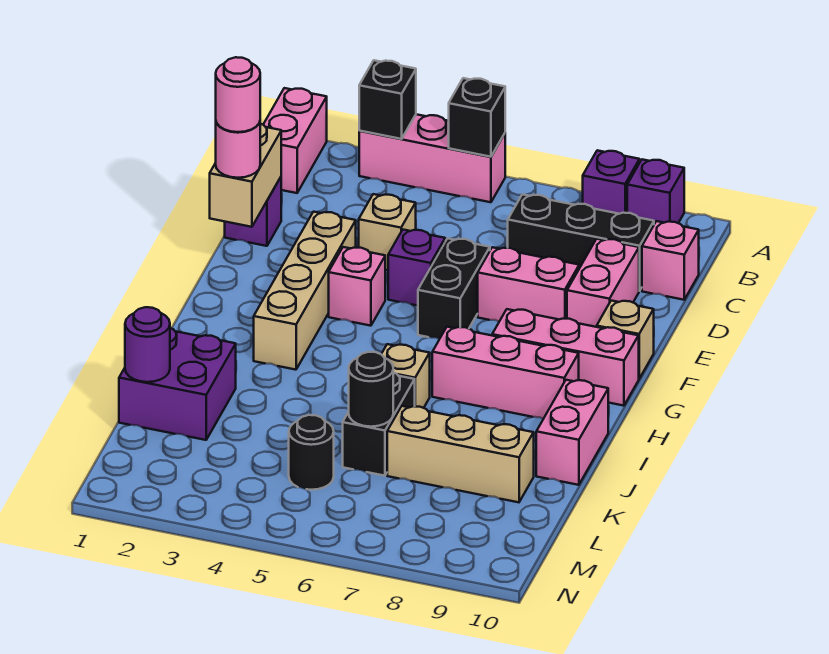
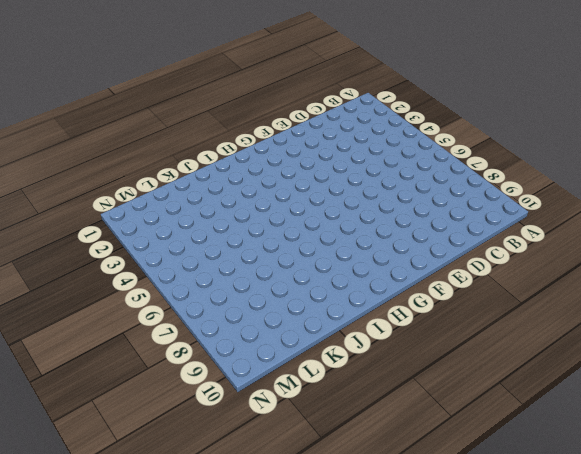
none -> pink 1x2 brick [263,88,327,193]
none -> pink 1x3 brick [359,114,505,202]
none -> purple 1x1 brick [583,150,640,214]
none -> purple 1x1 brick [627,159,684,224]

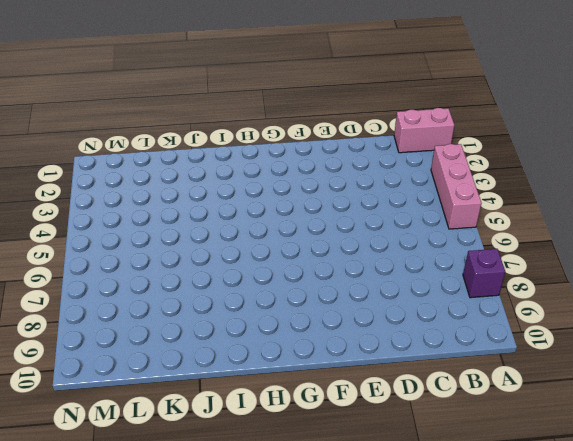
none -> purple 1x1 brick [627,159,684,224]
none -> black 1x3 brick [508,194,654,291]
none -> pink 1x1 brick [642,221,699,300]
none -> purple 1x1 brick [225,177,281,246]

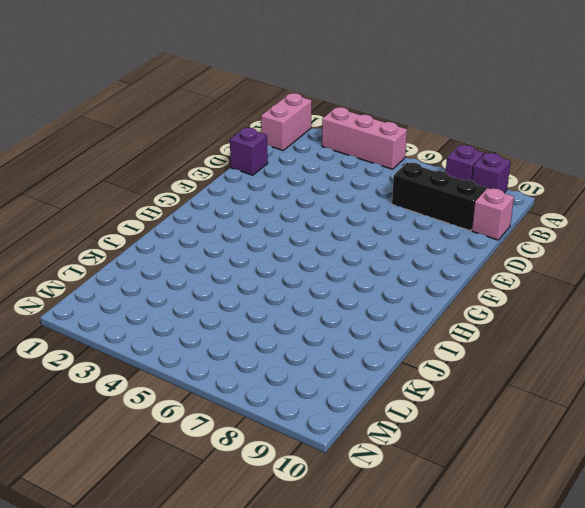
none -> tan 1x1 brick [359,194,416,270]
none -> pink 1x2 brick [567,239,639,327]
none -> tan 1x4 brick [254,212,356,370]
none -> purple 1x1 brick [388,230,445,306]

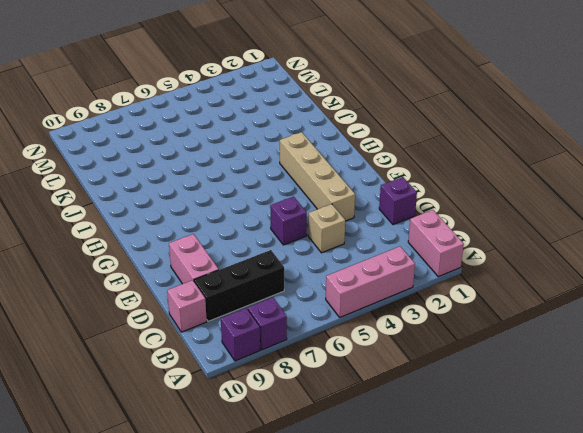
none -> black 1x2 brick [418,238,490,339]
none -> pink 1x2 brick [478,247,579,321]
none -> pink 1x1 brick [329,247,385,326]
none -> tan 1x1 brick [597,301,654,379]

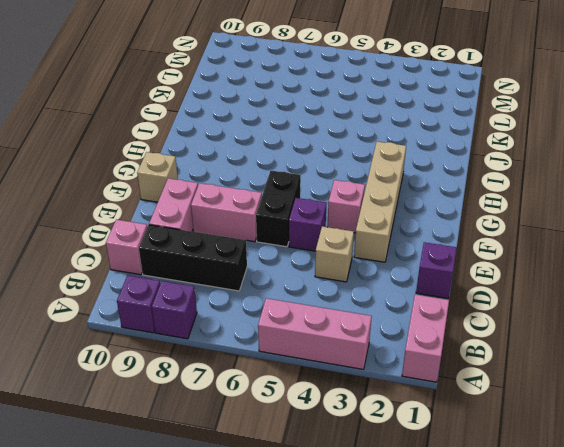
none -> pink 1x3 brick [492,309,639,406]
none -> pink 1x3 brick [432,327,579,419]
none -> tan 1x1 brick [381,344,430,408]
none -> pink 1x2 brick [536,380,608,485]

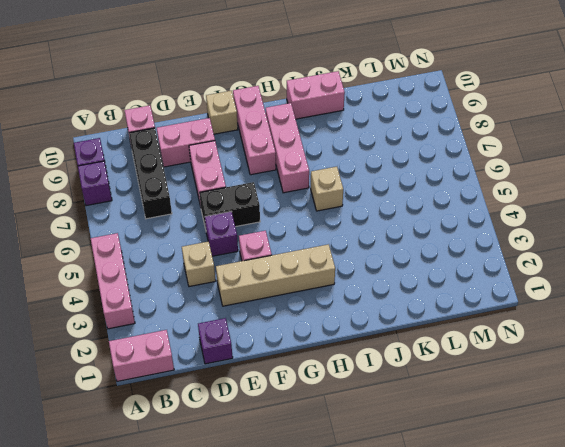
none -> purple 2x2 brick [119,328,236,440]
none -> black 1x2 brick [343,373,415,476]
none -> tan 1x3 brick [387,406,534,502]
none -> black 1x1 round brick [289,415,334,490]

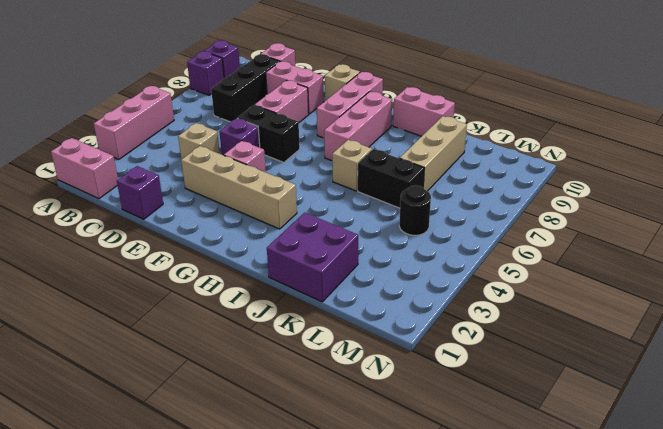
none -> black 1x1 brick [359,60,416,139]
none -> black 1x1 brick [449,78,505,157]
none -> tan 1x2 brick [210,124,281,227]
none -> purple 1x1 round brick [125,307,170,382]

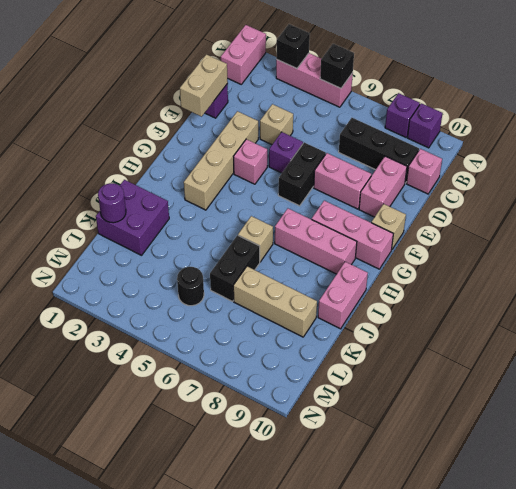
none -> black 1x1 round brick [349,352,393,427]
none -> pink 1x1 round brick [216,122,260,178]
none -> pink 1x1 round brick [216,57,260,132]

